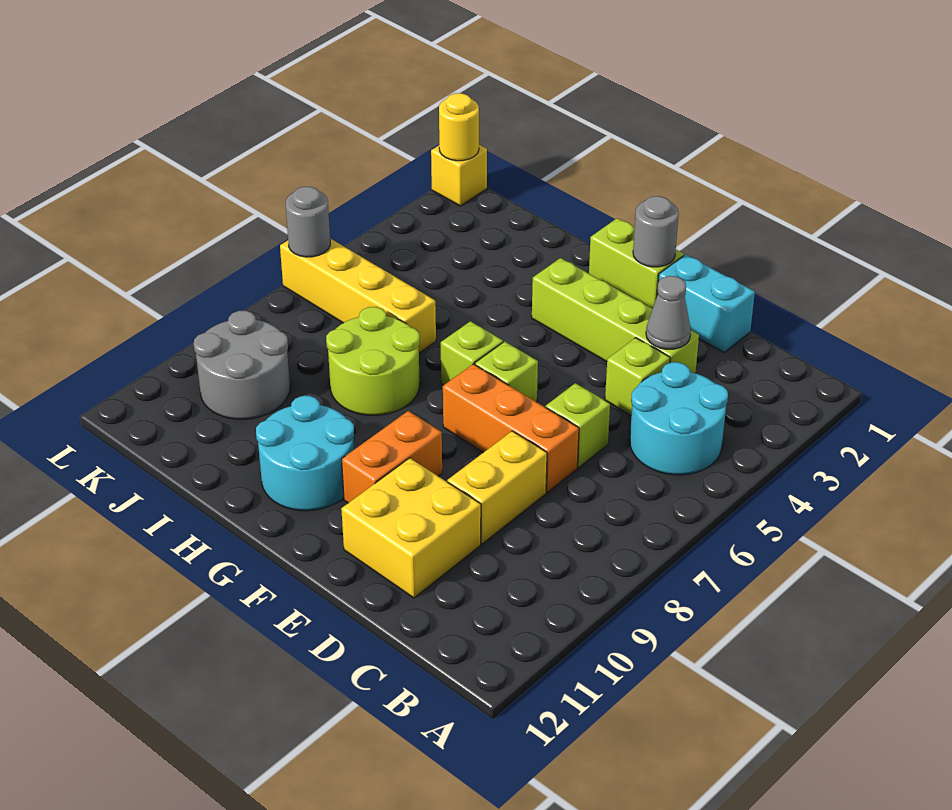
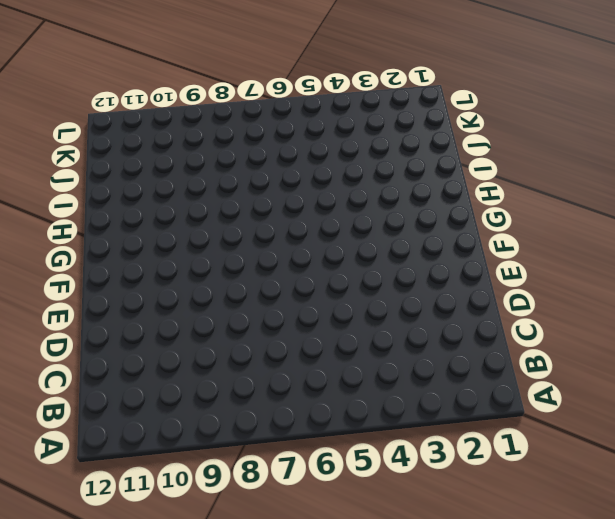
none -> cyan 2x2 round brick [630,362,728,475]
none -> cyan 1x2 brick [657,255,755,352]
none -> lime 1x4 brick [532,258,699,373]

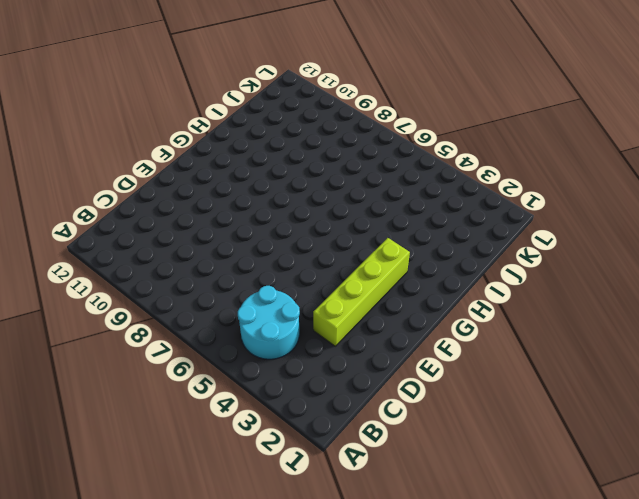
none -> cyan 1x2 brick [657,255,755,352]
none -> lime 1x1 brick [605,338,670,415]
none -> lime 1x1 brick [546,383,610,468]

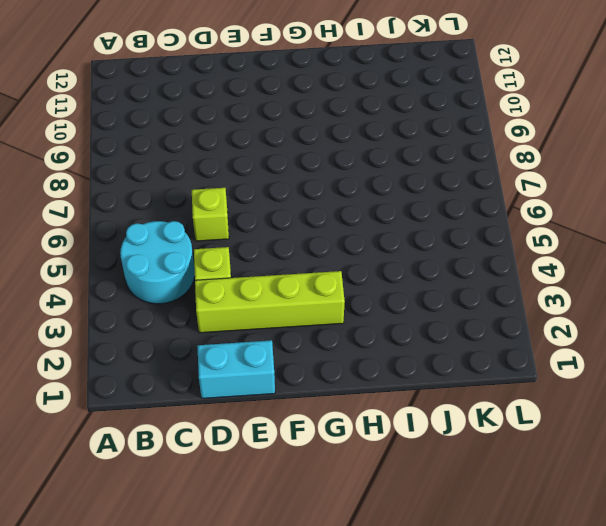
none -> orange 1x3 brick [443,364,579,492]
none -> yellow 1x2 brick [447,431,547,544]
none -> yellow 2x2 brick [341,458,481,598]

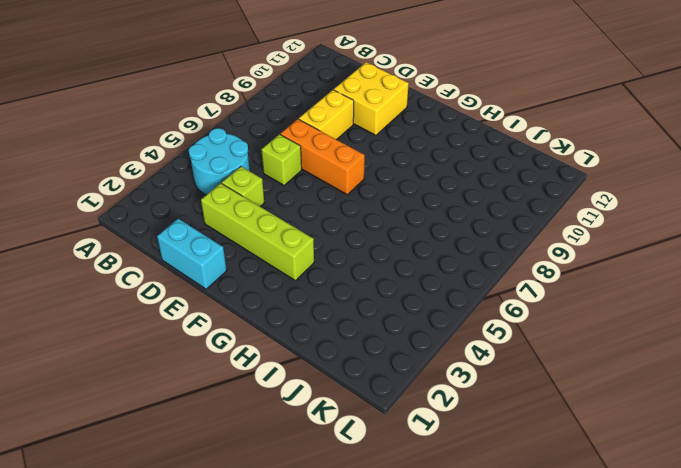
none -> lime 1x2 brick [589,218,684,309]
none -> lime 1x1 brick [475,341,538,402]
none -> orange 1x2 brick [342,411,442,503]

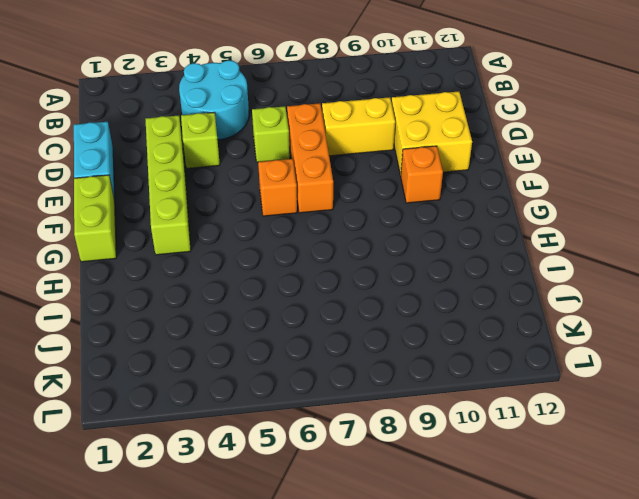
orange 1x1 brick [258,159,297,216] -> lime 1x1 brick [475,341,538,402]
orange 1x1 brick [401,146,443,203] -> orange 1x2 brick [342,411,442,503]
none -> lime 1x1 brick [441,321,503,385]
none -> cyan 2x2 round brick [256,396,354,511]
none -> lime 2x2 round brick [326,307,420,415]

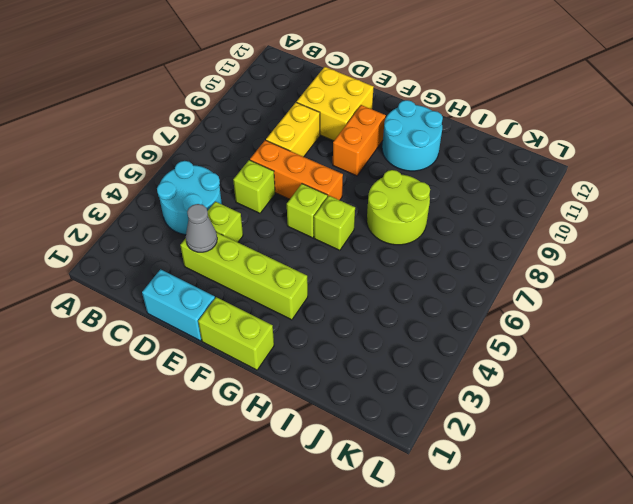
none -> yellow 1x4 brick [280,239,436,353]
none -> grey 2x2 round brick [194,311,290,419]
none -> yellow 1x1 brick [431,145,487,206]

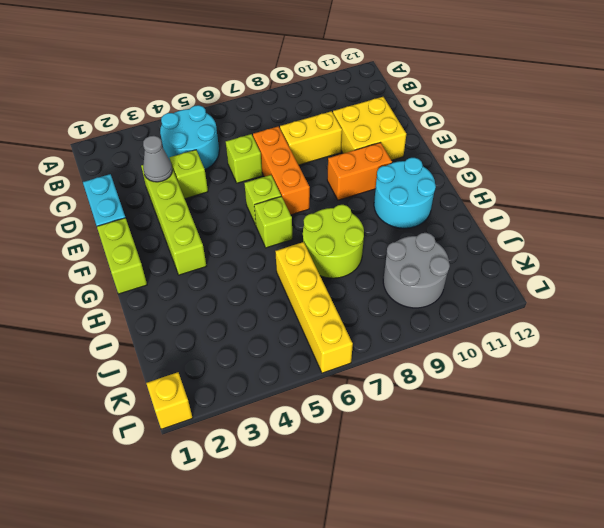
none -> grey 1x1 round brick [633,196,679,267]
none -> yellow 1x1 round brick [439,93,479,161]
none -> grey 1x1 round brick [286,187,330,257]

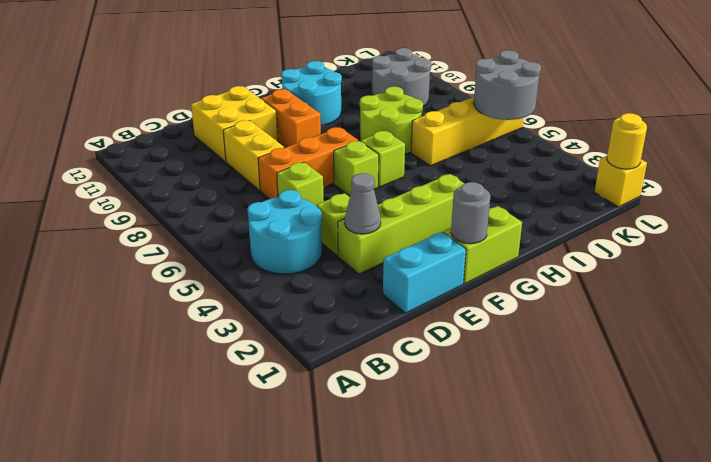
grey 2x2 round brick [474,50,541,120] -> grey 1x1 round brick [286,187,330,257]

